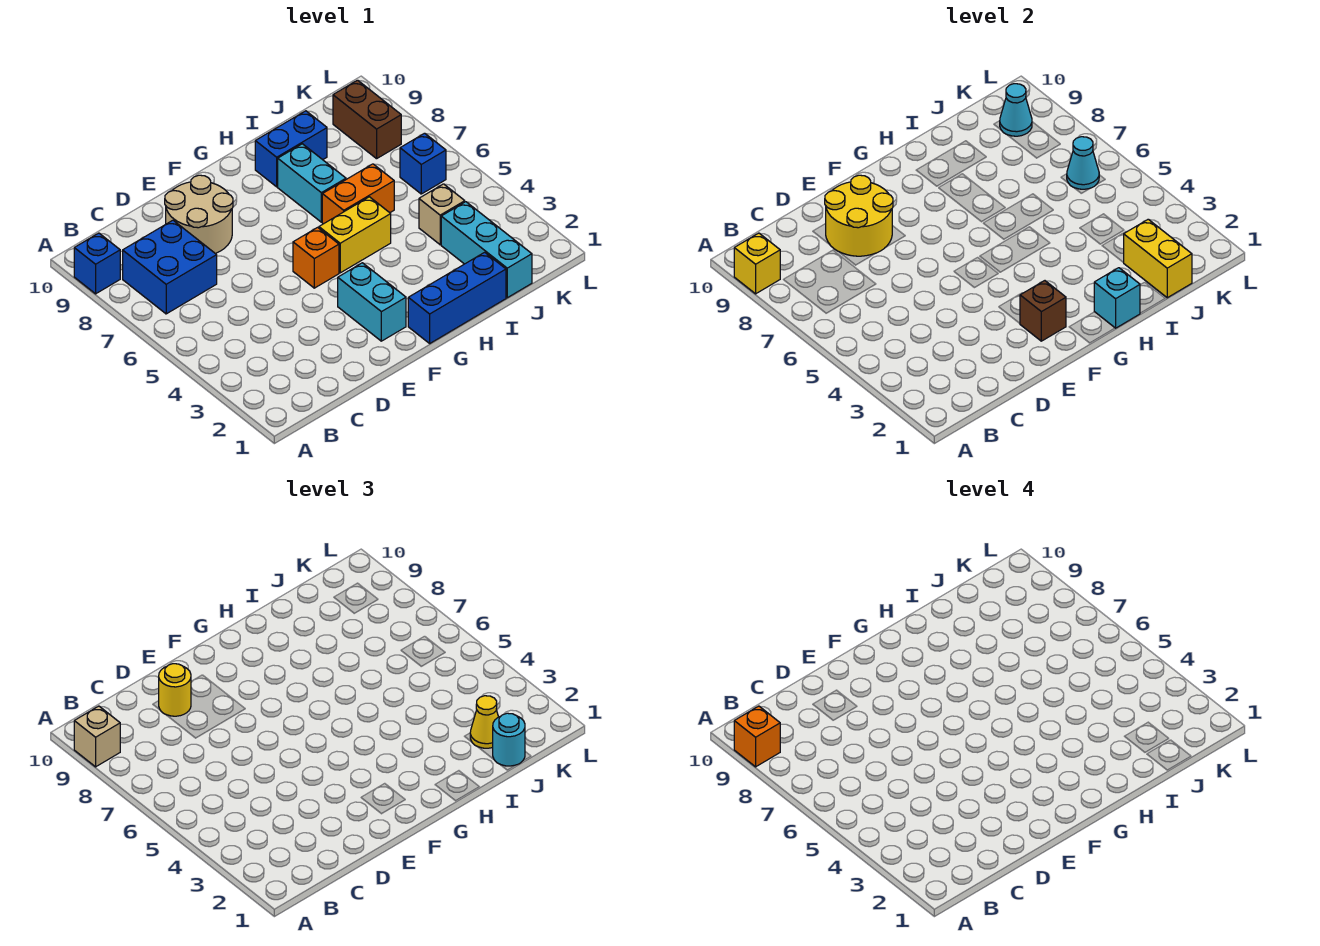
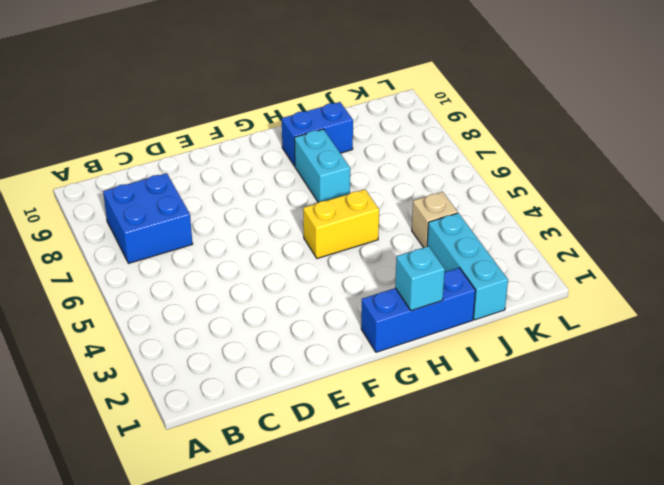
none -> blue 1x1 brick [74,233,120,294]
none -> tan 2x2 round brick [165,175,233,253]
none -> cyan 1x2 brick [338,263,406,341]

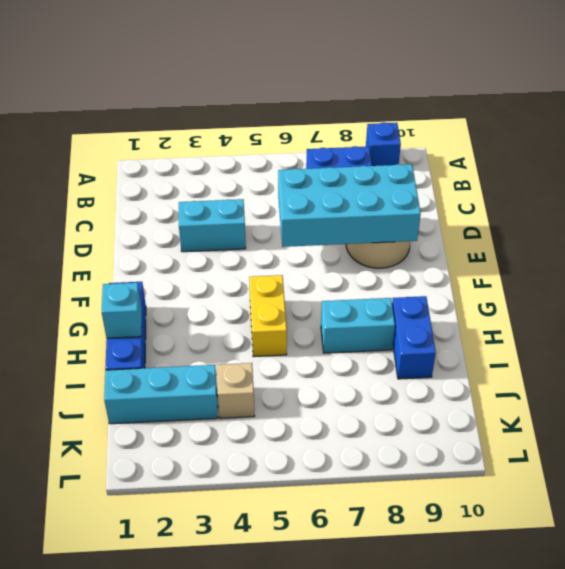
cyan 1x2 brick [179,199,246,252] -> cyan 1x2 brick moved to [338,263,406,341]
cyan 2x4 brick [278,164,421,247] -> yellow 2x2 round brick [825,175,893,256]
none -> orange 1x1 brick [293,227,339,288]
none -> orange 1x2 brick [322,164,394,224]
none -> blue 1x1 brick [400,133,446,194]

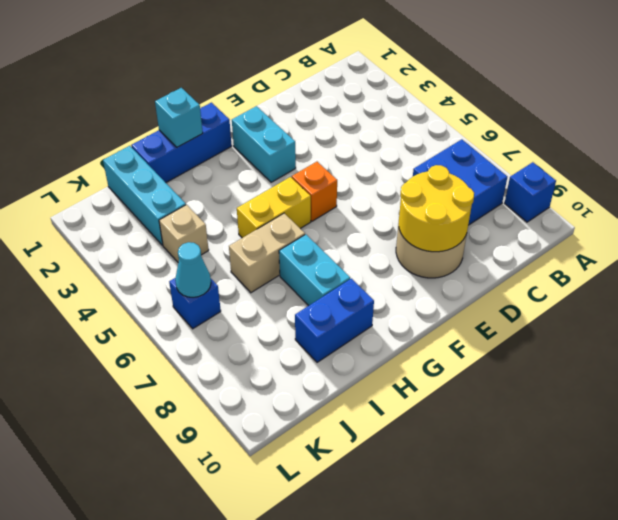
tan 1x2 brick [229,213,305,293] -> orange 1x2 brick [322,164,394,224]
none -> brown 1x2 brick [333,80,401,159]
none -> yellow 1x1 brick [734,233,780,294]
none -> brown 1x1 brick [1020,281,1066,341]

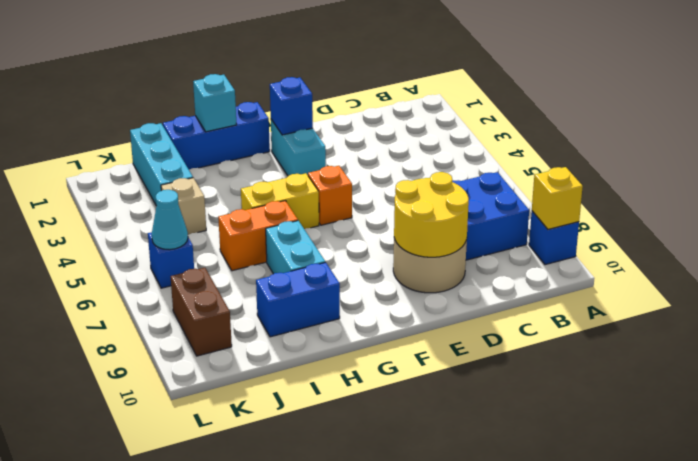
blue 1x1 brick [270,77,313,135] -> brown 1x1 brick [1020,281,1066,341]
none -> yellow 1x2 brick [1124,219,1192,298]
none -> cyan 1x1 cone [1000,84,1032,136]
none -> tan 1x1 brick [74,706,120,767]

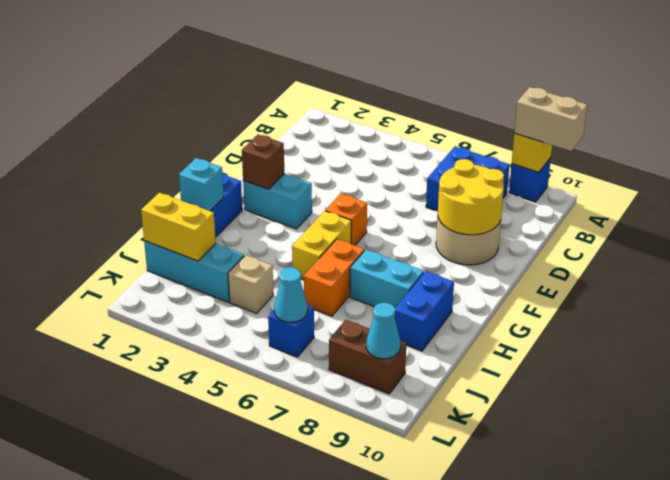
tan 1x2 brick [514,87,587,151] -> tan 1x1 brick [74,706,120,767]
none -> yellow 1x1 round brick [159,664,191,716]
none -> cyan 1x1 round brick [493,713,525,766]
none -> yellow 1x1 cone [470,696,498,748]

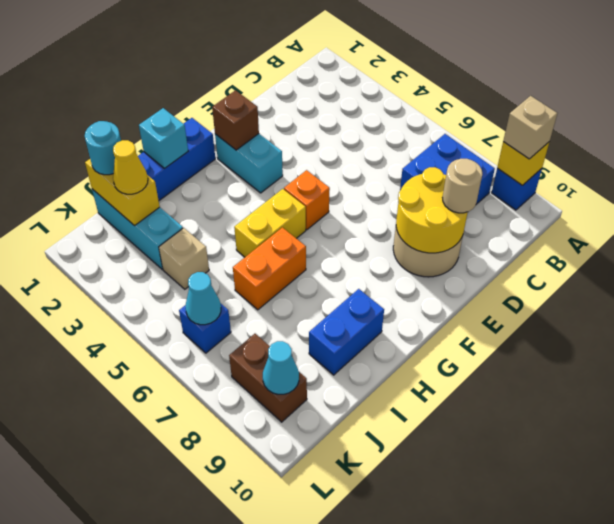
tan 1x1 round brick [443,159,482,213] -> yellow 1x1 round brick [159,664,191,716]
none -> cyan 1x2 brick [278,144,346,222]
none -> orange 1x1 brick [734,706,780,767]

